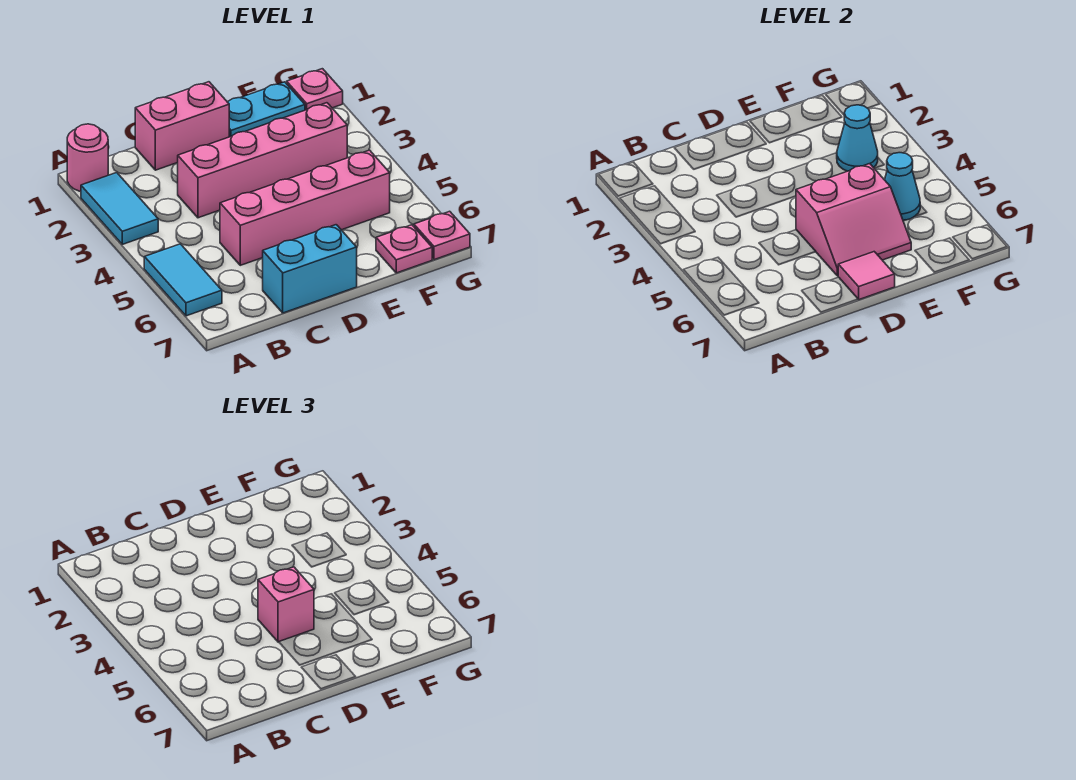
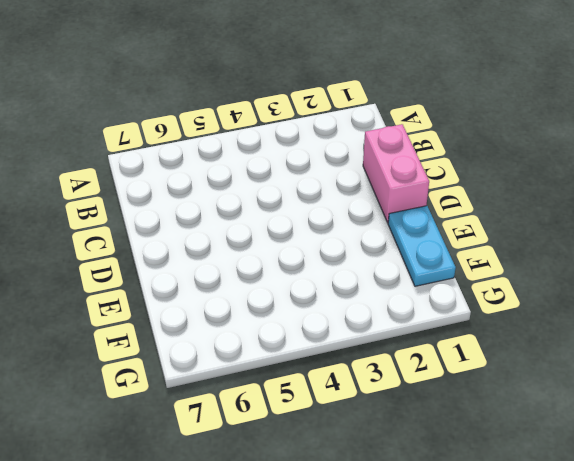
none -> pink 1x1 round brick [67,124,108,191]
none -> cyan 1x2 tile [81,173,158,244]
none -> cyan 1x2 tile [144,244,222,316]

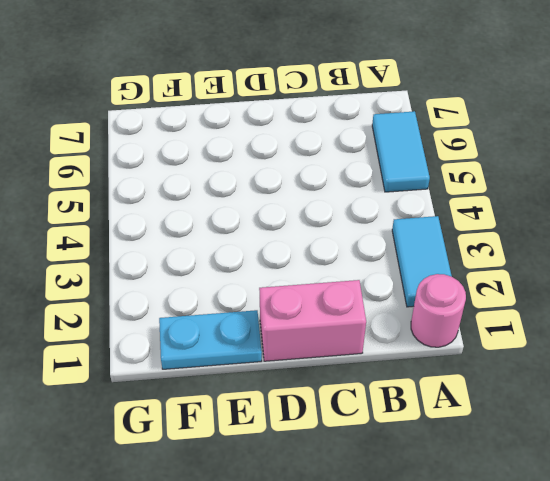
none -> pink 1x4 brick [178,103,347,218]
none -> pink 1x4 brick [220,150,390,265]
none -> cyan 1x2 brick [263,225,357,313]

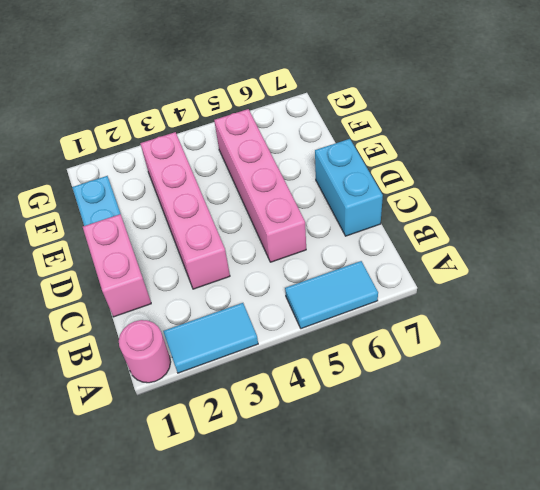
none -> pink 1x1 plate [376,225,432,273]
none -> pink 1x1 plate [287,69,343,110]
none -> pink 1x1 plate [414,211,470,260]

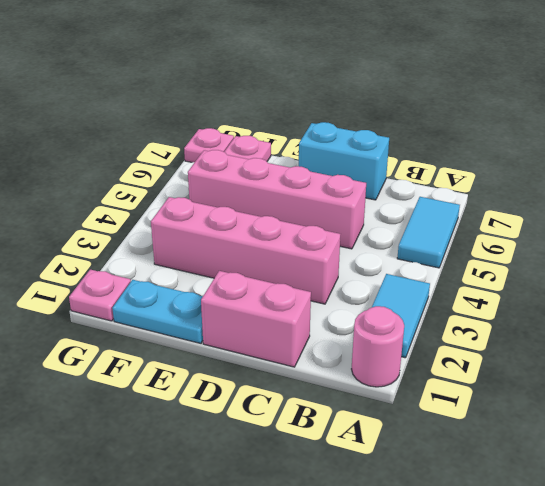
none -> pink 2x2 slope [796,164,911,276]
none -> pink 1x1 tile [838,252,895,300]
none -> cyan 1x1 cone [837,105,878,171]

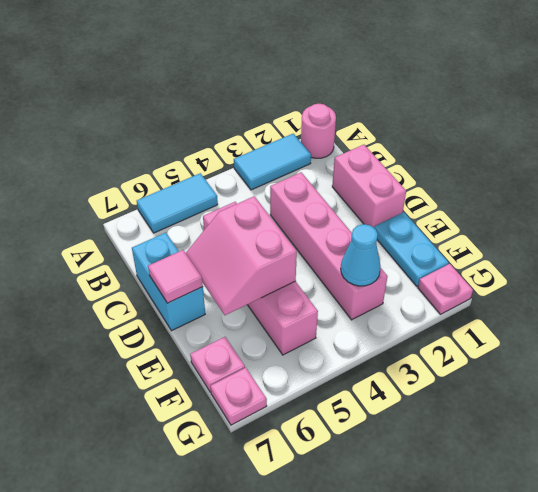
none -> cyan 1x1 cone [885,153,920,220]
none -> pink 1x1 brick [258,567,314,642]

